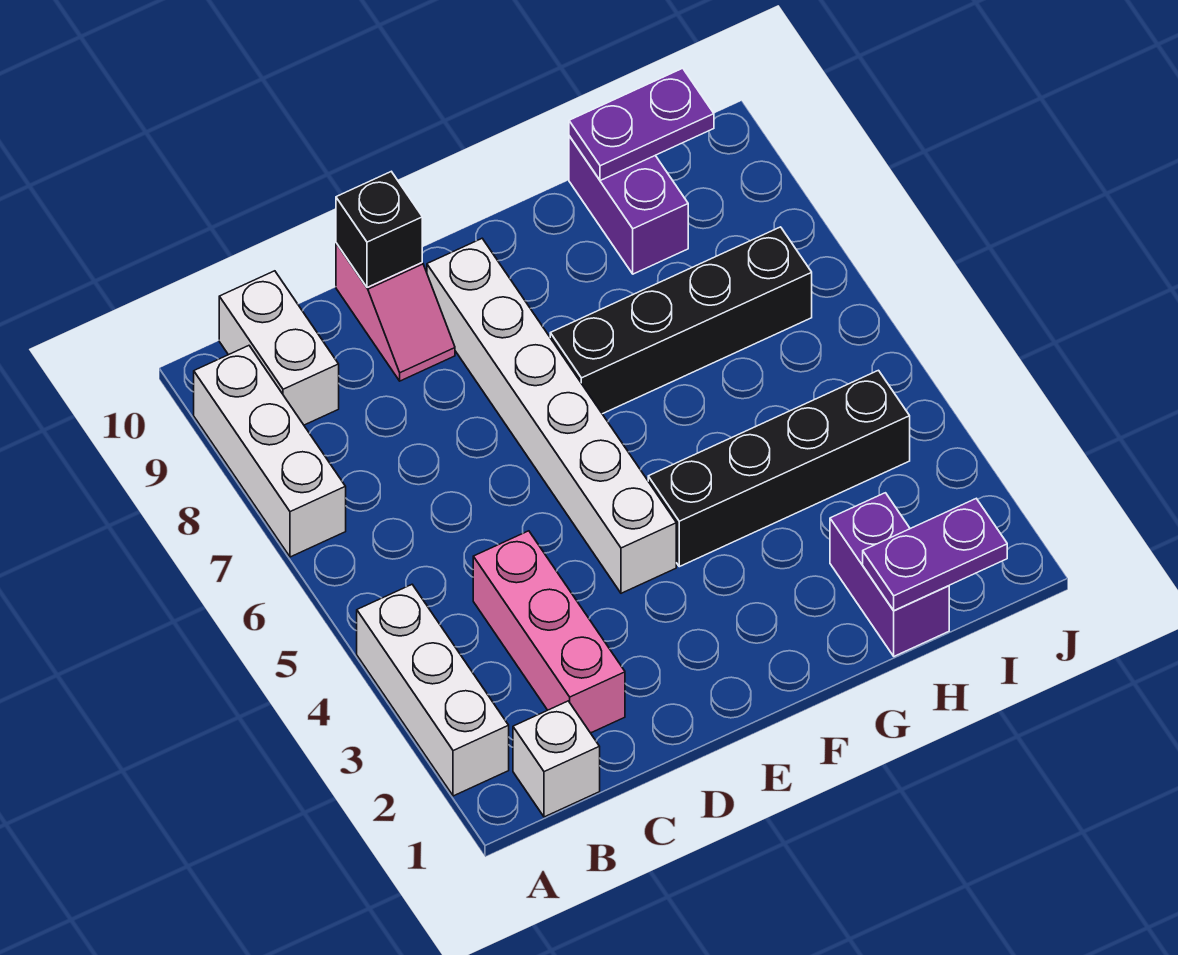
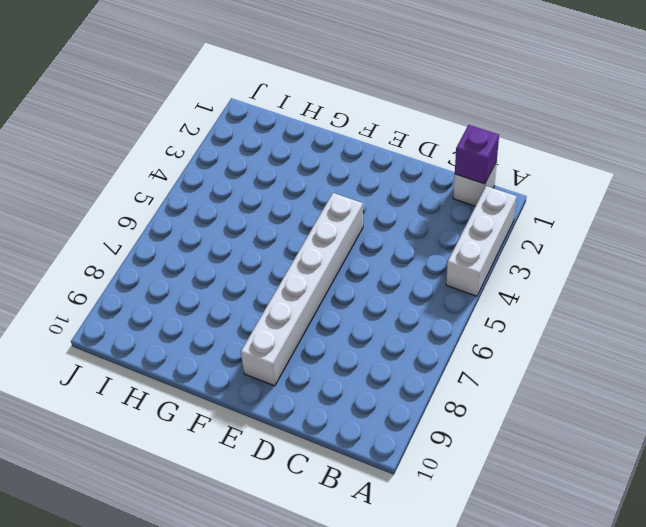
purple 1x1 brick [455,125,499,184] -> none
none -> white 1x3 brick [194,346,346,557]
none -> white 1x2 brick [219,271,339,425]
none -> pink 1x3 brick [473,531,625,733]

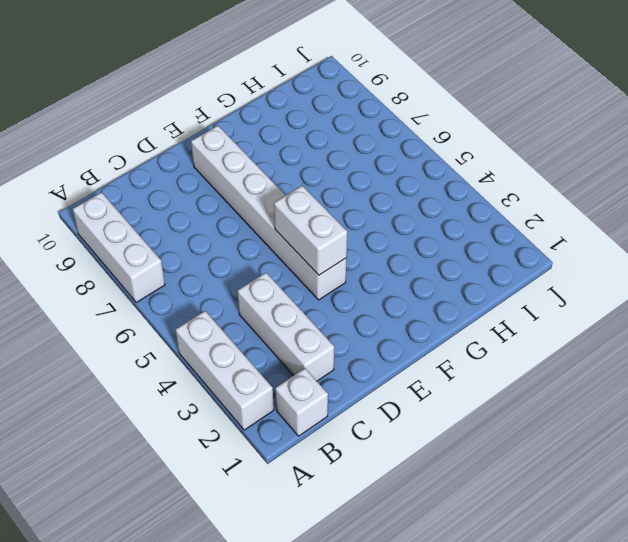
white 1x3 brick [238,273,334,381] -> pink 1x3 brick [473,531,625,733]
white 1x2 brick [274,186,347,275] -> white 1x2 brick moved to [219,271,339,425]
none -> pink 1x2 slope [336,243,455,381]
none -> black 1x4 brick [648,370,910,567]
none -> black 1x4 brick [550,227,812,414]

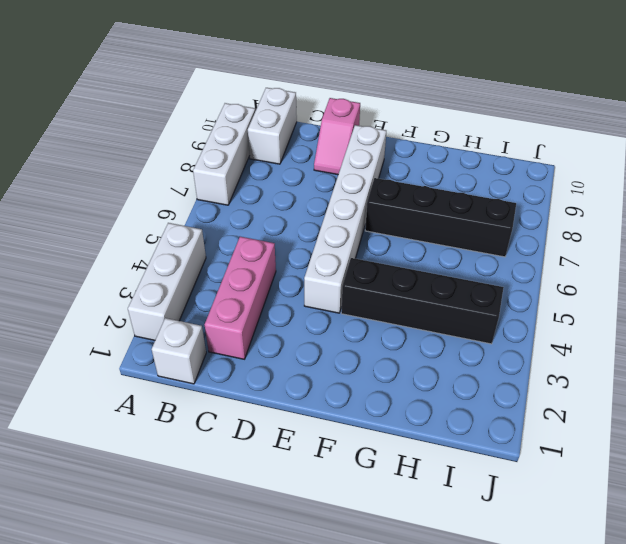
none -> purple 1x2 brick [830,493,949,656]
none -> purple 1x2 brick [569,136,688,274]
none -> black 1x1 brick [336,172,422,287]

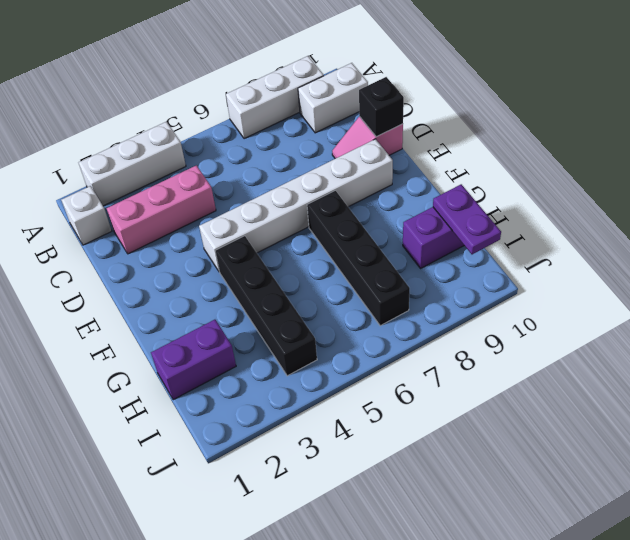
none -> purple 1x2 plate [863,499,1007,610]

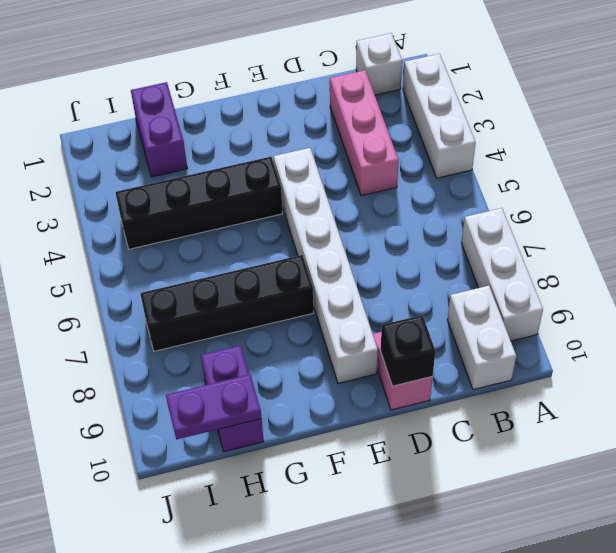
none -> purple 1x2 plate [863,499,1007,610]

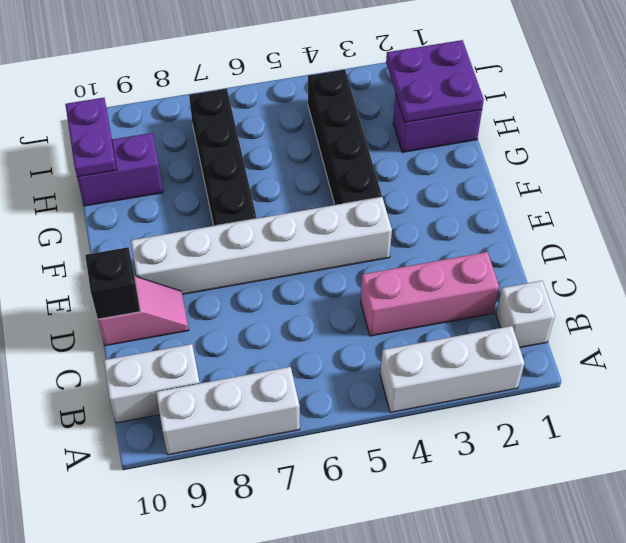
purple 2x2 plate [386,40,484,122] -> purple 1x2 plate [863,499,1007,610]

